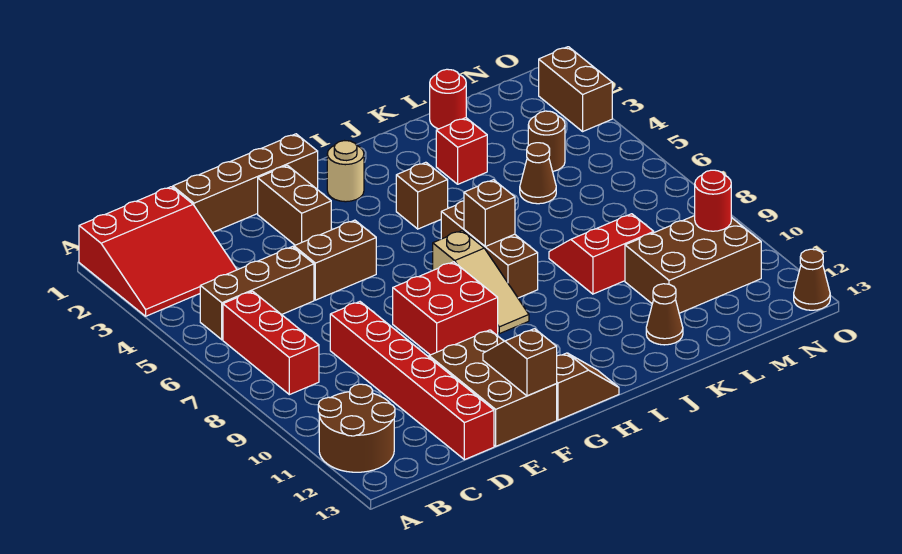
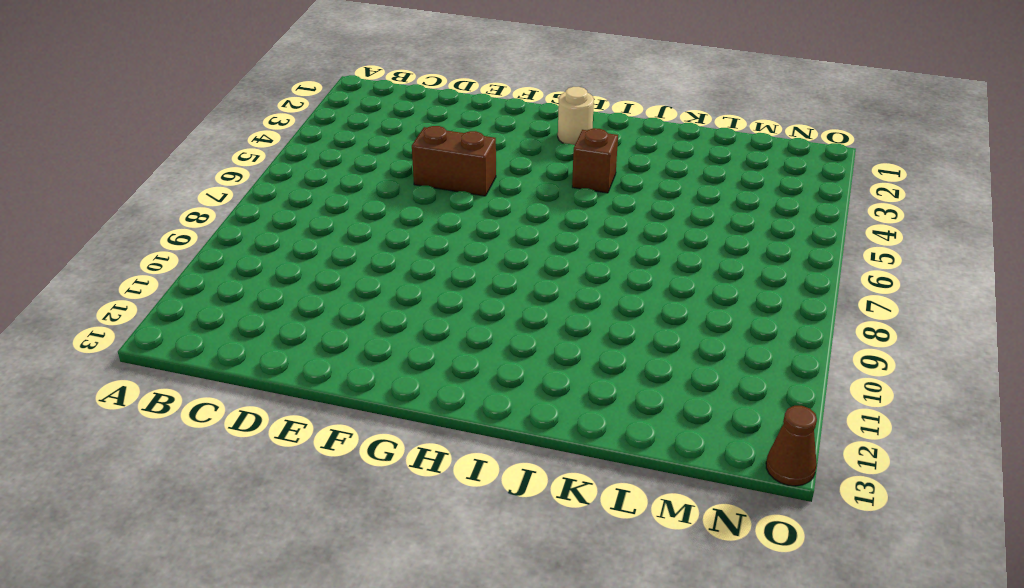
none -> red 3x3 slope [79,187,237,316]
none -> brown 2x2 round brick [318,384,395,472]
none -> brown 1x3 brick [200,247,314,340]

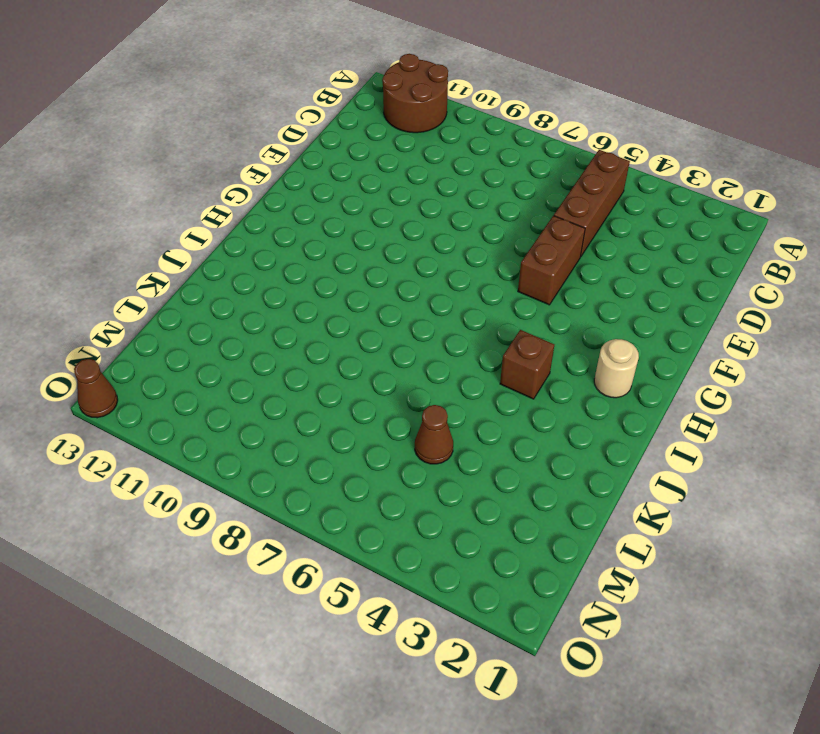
none -> red 3x3 slope [79,187,237,316]
none -> red 1x3 brick [223,291,319,395]
none -> brown 1x4 brick [173,134,318,233]

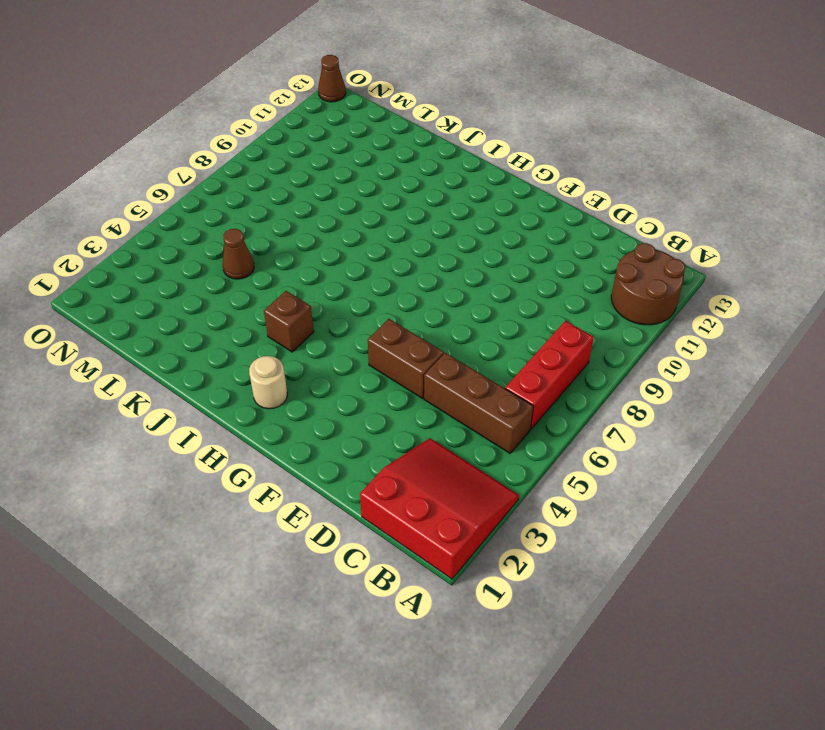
none -> brown 1x4 brick [173,134,318,233]
none -> red 1x6 brick [330,302,494,460]
none -> brown 2x3 brick [429,330,557,446]

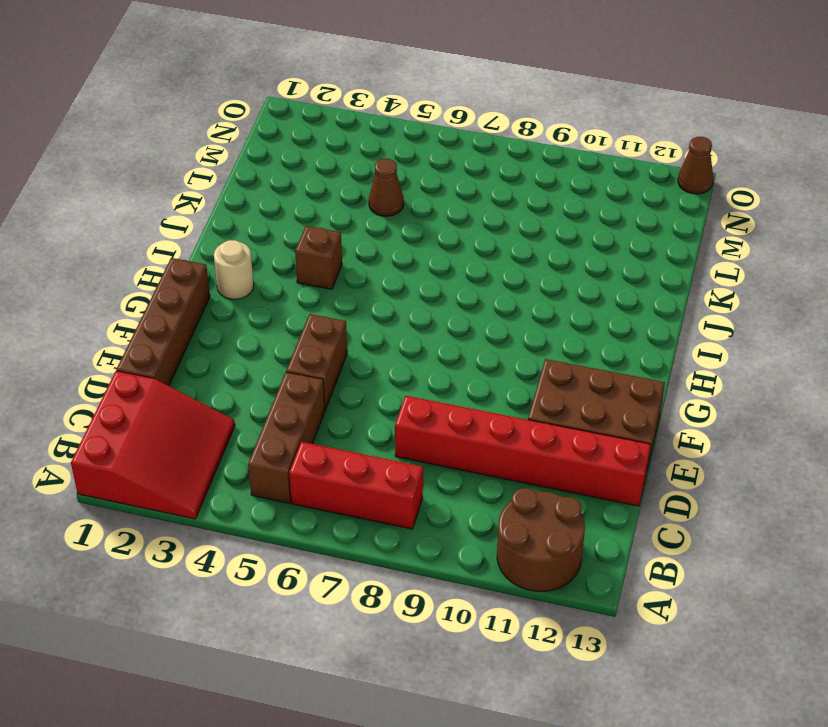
none -> brown 1x2 brick [258,165,331,245]
none -> red 2x2 brick [393,262,498,355]
none -> brown 1x2 slope [556,353,619,420]

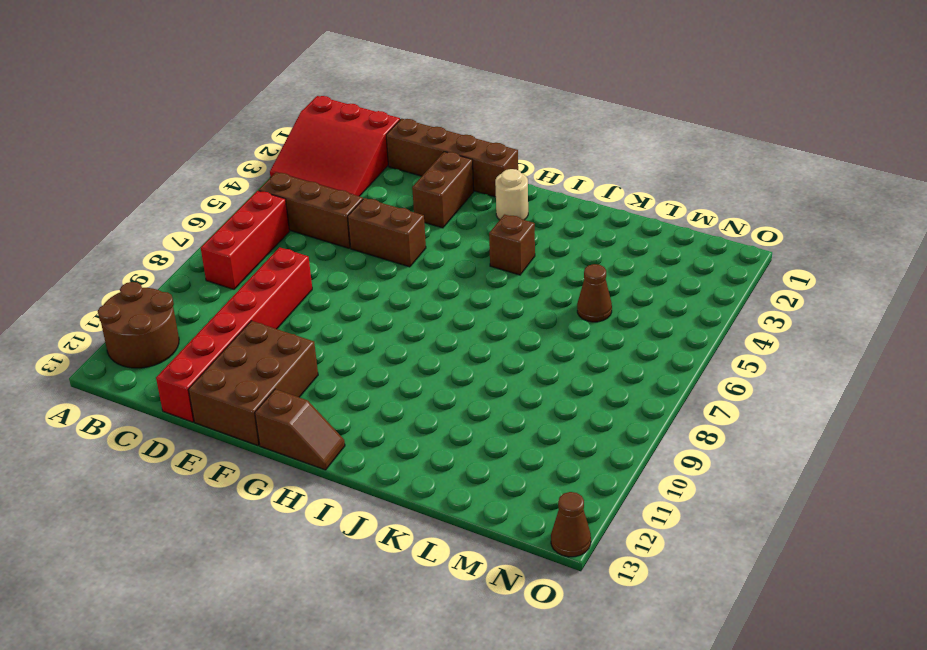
none -> red 2x2 brick [393,262,498,355]
none -> tan 1x3 slope [433,230,529,334]
none -> brown 1x3 brick [441,201,538,298]

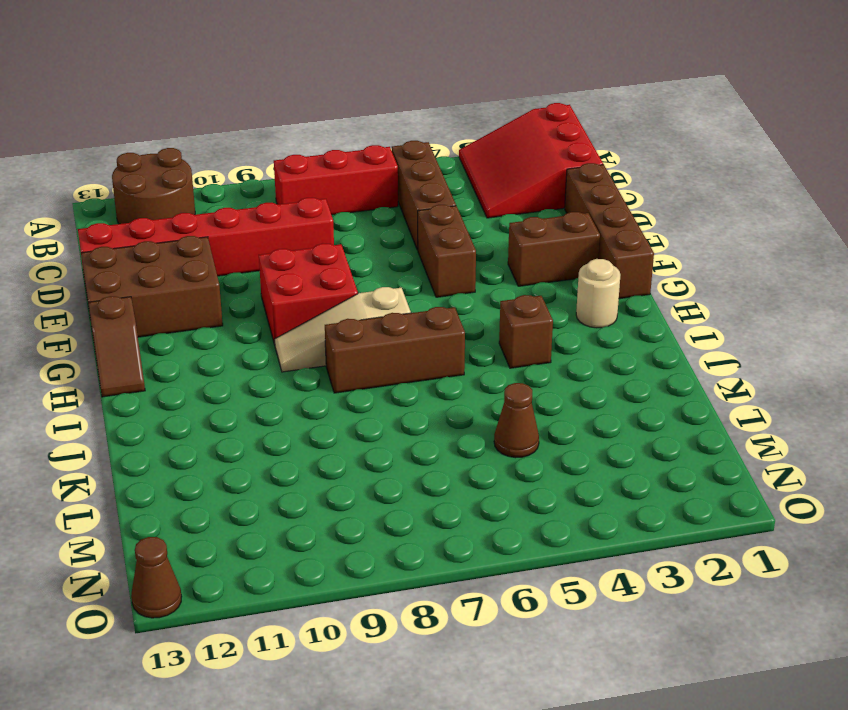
none -> red 1x1 brick [436,118,487,184]
none -> red 2x2 slope [549,214,654,294]
none -> brown 1x1 cone [646,284,683,345]

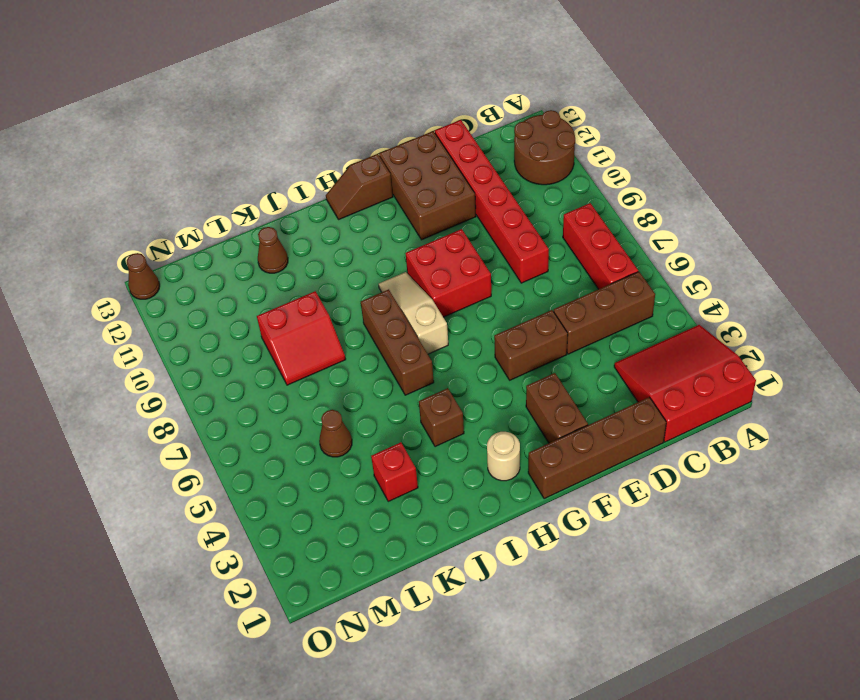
none -> red 1x1 round brick [430,69,466,129]
none -> brown 2x3 brick [625,216,761,313]
none -> brown 1x1 round brick [528,111,565,172]

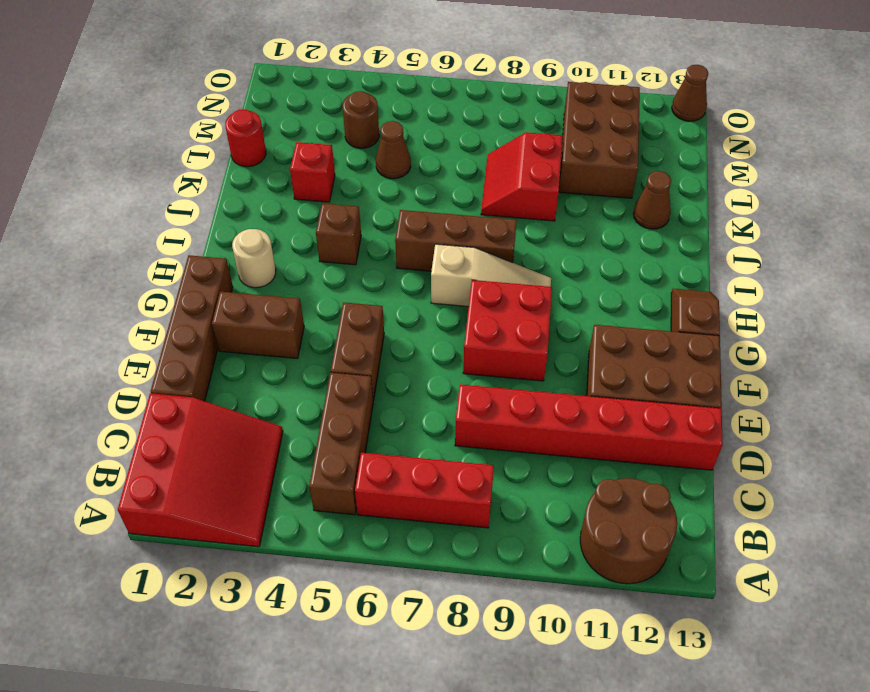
none -> brown 1x2 brick [539,47,612,131]
none -> brown 1x2 slope [483,329,557,396]
none -> brown 1x1 brick [464,180,515,246]

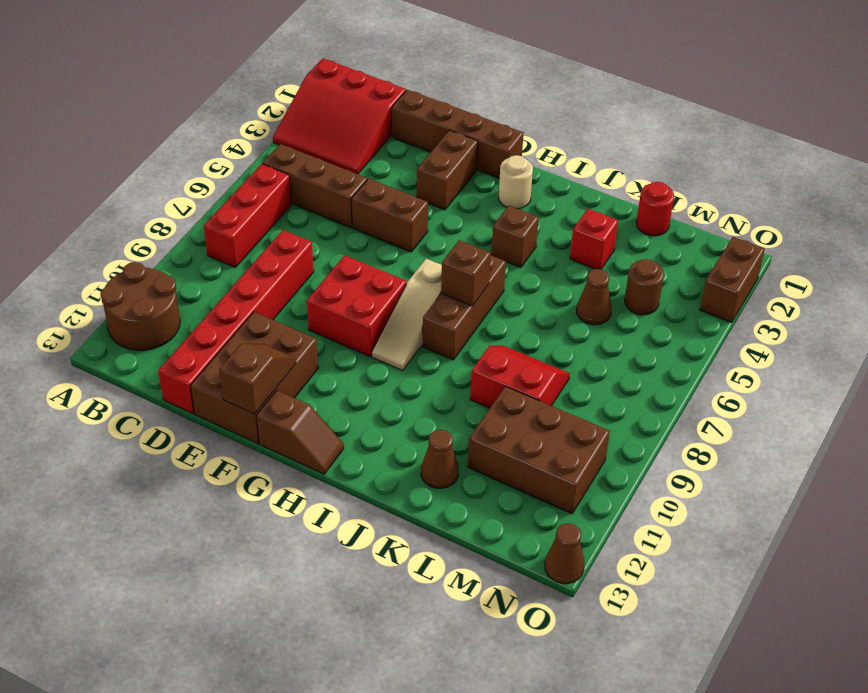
none -> red 1x1 round brick [695,170,731,231]

